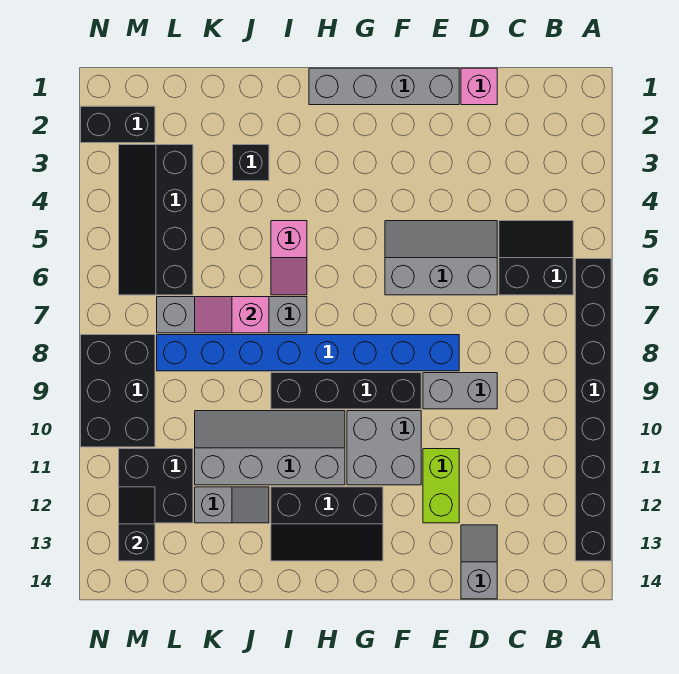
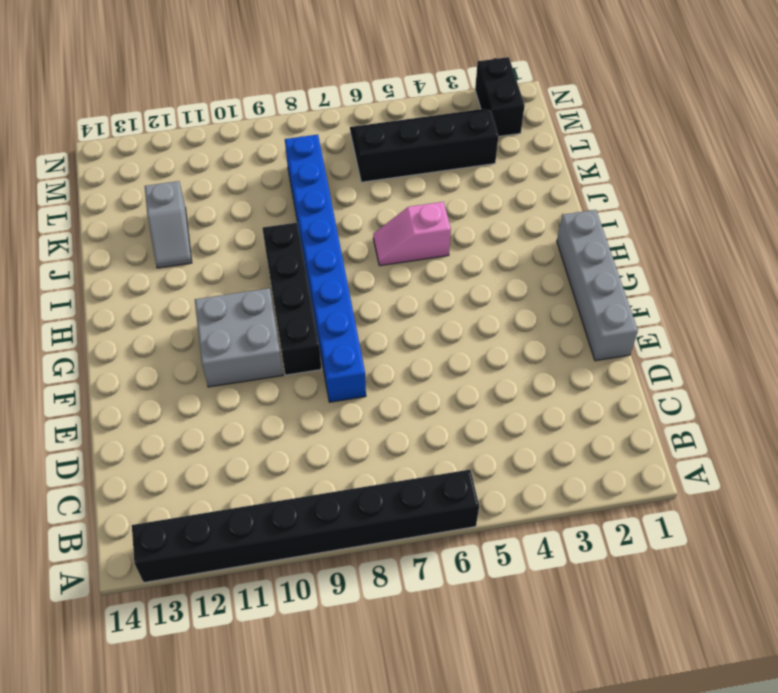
none -> black 2x2 slope [499,221,573,295]
none -> pink 1x1 brick [461,68,497,105]
none -> grey 2x3 slope [385,221,497,295]

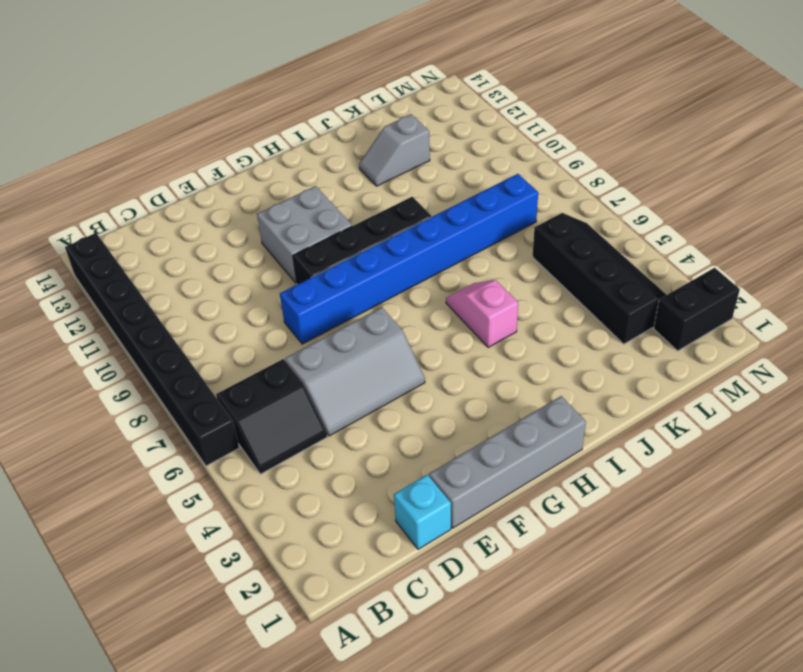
cyan 1x1 brick [394,475,451,549] -> pink 1x1 brick [461,68,497,105]
none -> grey 1x2 brick [423,373,497,409]
none -> grey 1x2 slope [461,525,497,599]
none -> lime 1x2 brick [423,449,459,523]

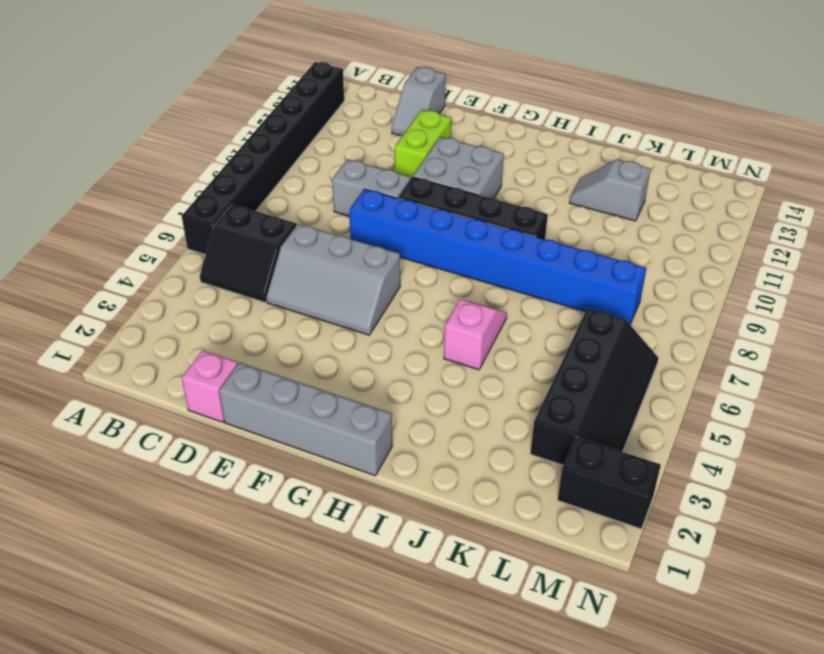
none -> black 2x3 slope [271,487,383,561]
none -> grey 2x4 slope [195,411,345,485]
none -> grey 1x4 brick [157,297,307,333]

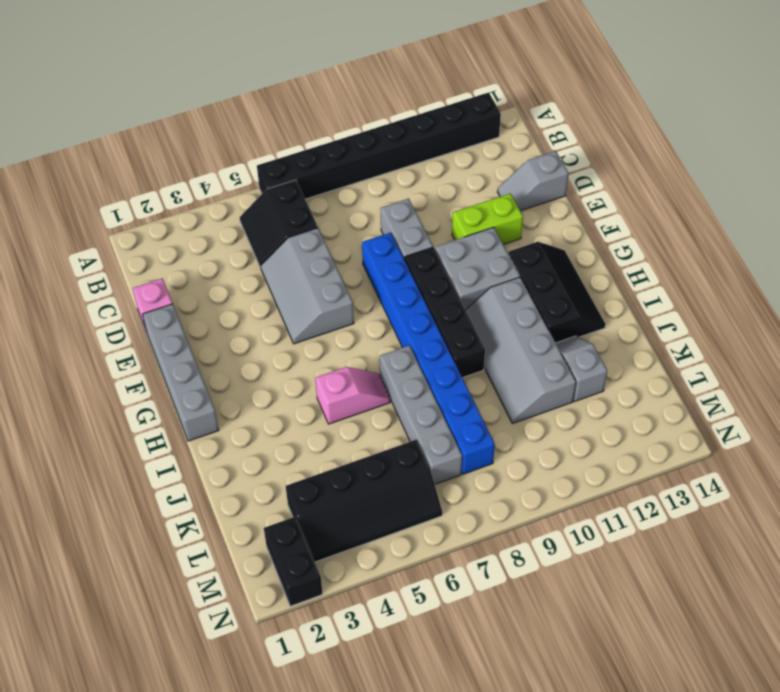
none -> black 1x1 brick [233,145,269,181]
none -> black 2x2 brick [119,449,193,523]
none -> black 2x3 brick [81,335,155,447]

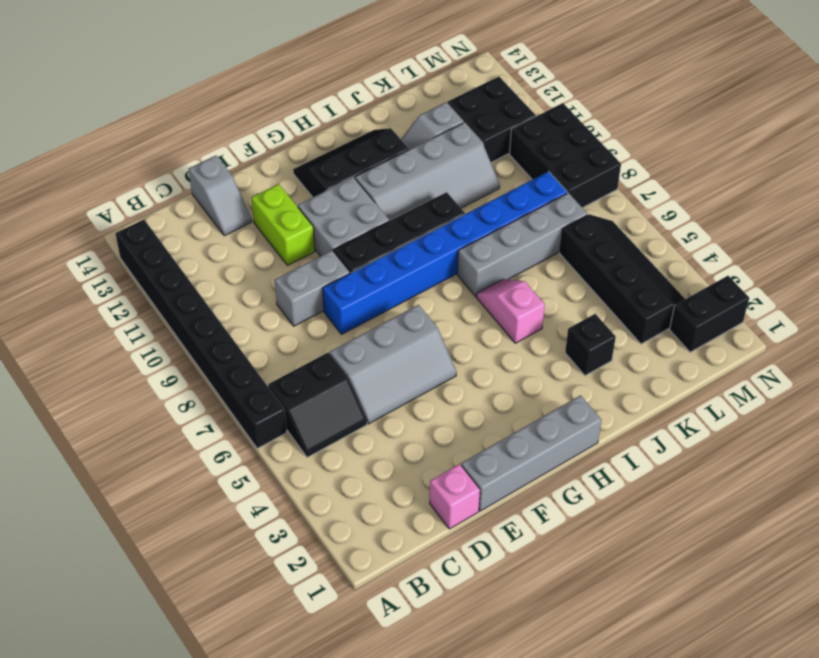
none -> pink 1x2 slope [195,297,269,333]
none -> black 1x2 slope [119,487,155,561]

